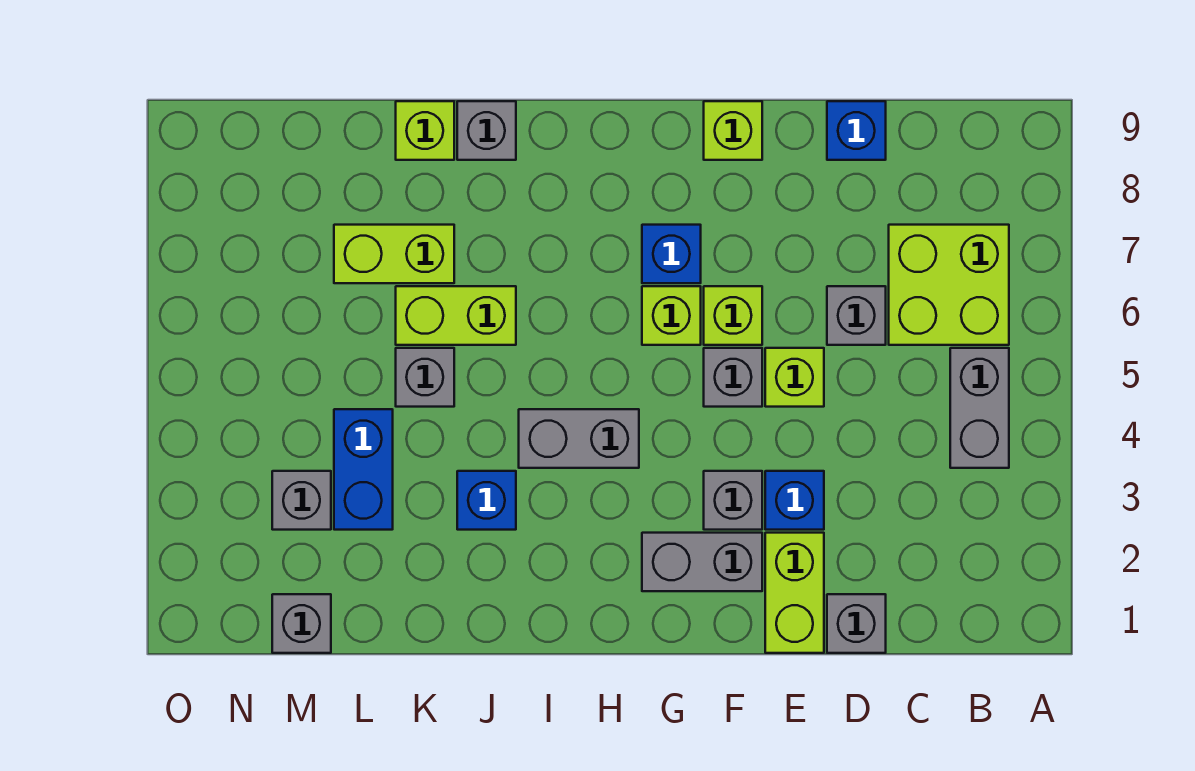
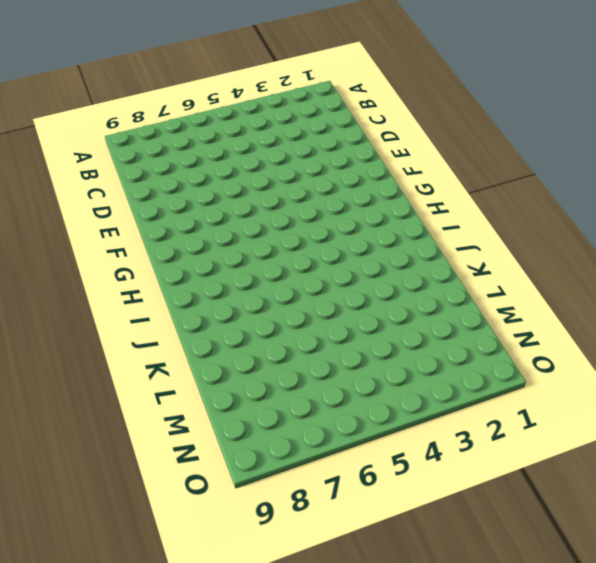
none -> grey 1x2 brick [950,348,1009,468]
none -> lime 2x2 brick [889,225,1009,345]
none -> grey 1x1 brick [827,594,886,653]

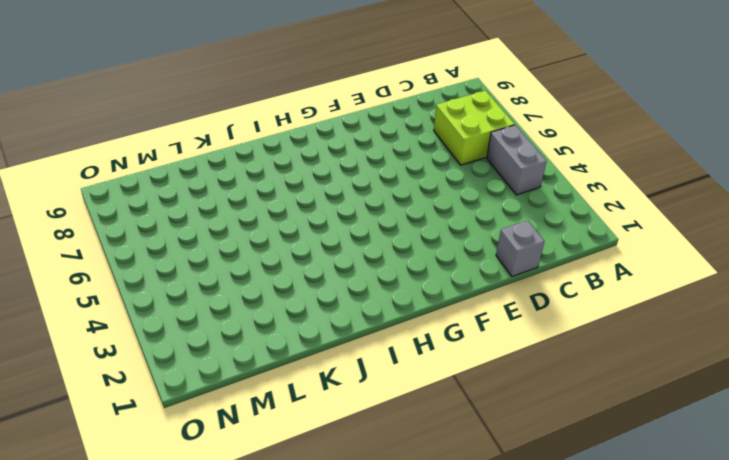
none -> grey 1x1 brick [827,286,886,345]
none -> blue 1x1 brick [827,101,886,160]
none -> lime 1x2 brick [765,533,824,653]

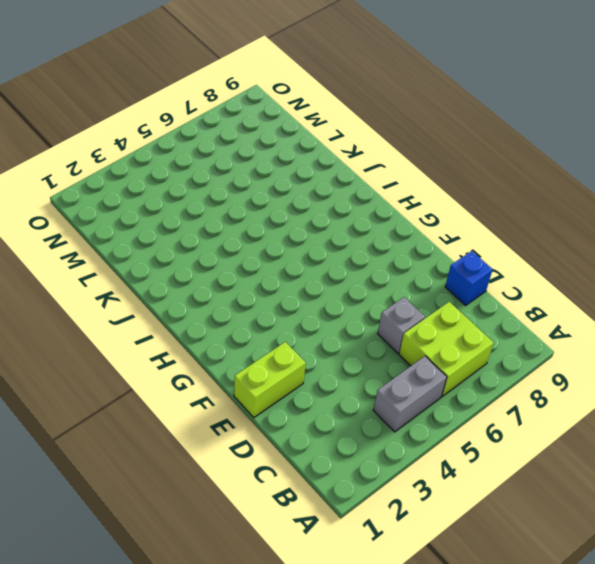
none -> grey 1x1 brick [827,594,886,653]
none -> blue 1x1 brick [765,471,824,530]
none -> lime 1x1 brick [765,348,824,407]

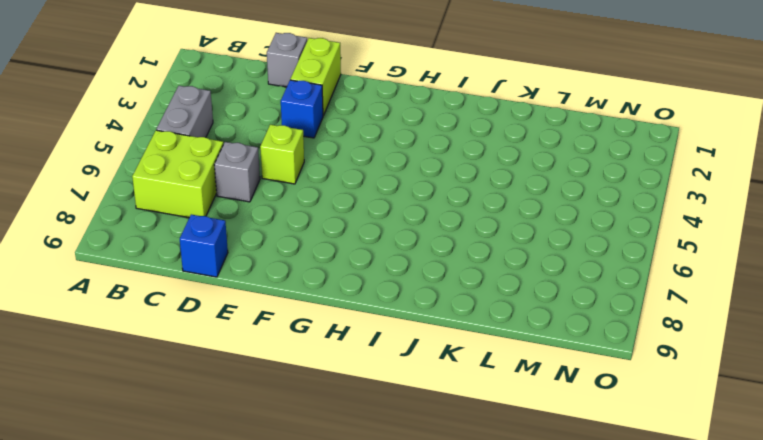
none -> grey 1x2 brick [642,533,762,591]
none -> grey 1x1 brick [704,471,762,530]
none -> grey 1x1 brick [704,348,762,407]

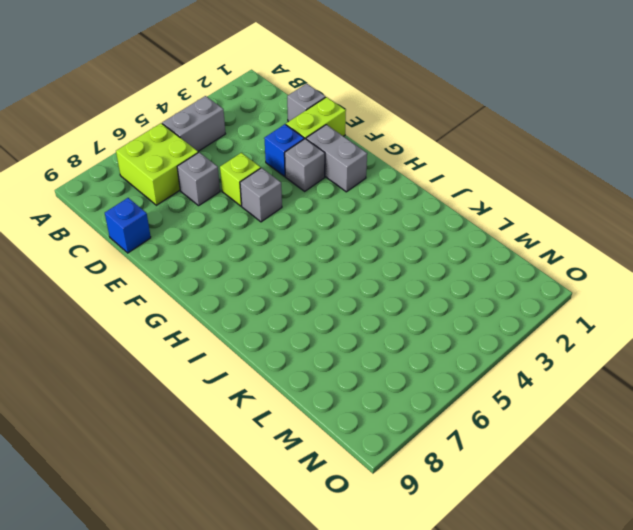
none -> lime 1x1 brick [704,286,762,345]
none -> lime 1x1 brick [704,101,762,160]
none -> lime 1x1 brick [642,286,701,345]

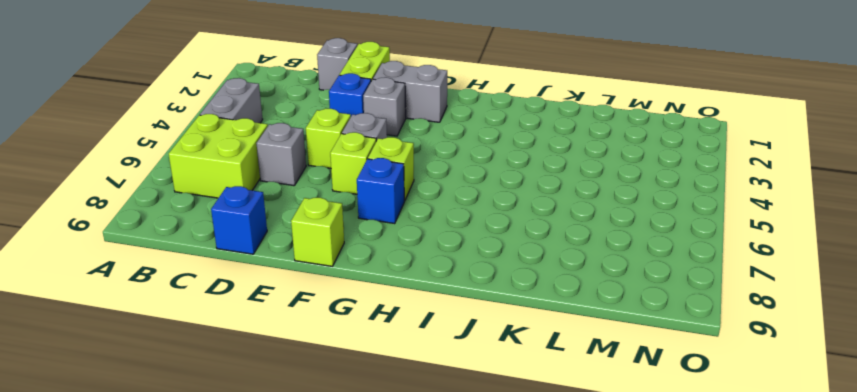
none -> grey 1x2 brick [519,409,639,468]
none -> blue 1x1 brick [457,471,516,530]
none -> lime 1x2 brick [396,286,516,345]

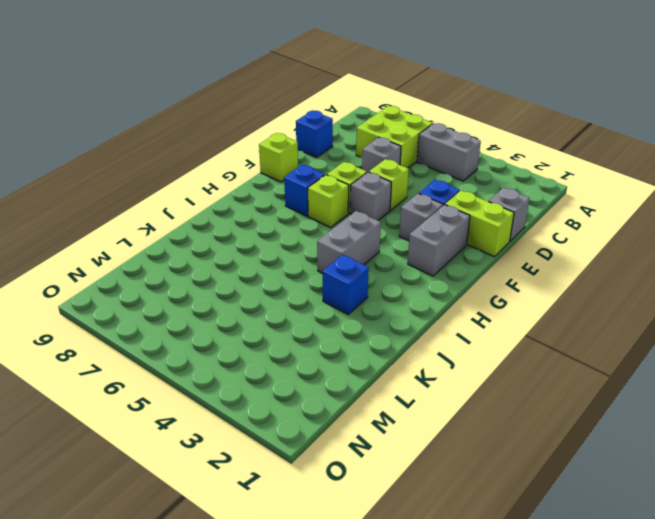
none -> lime 1x2 brick [396,286,516,345]
none -> grey 1x1 brick [457,101,516,160]
none -> grey 1x1 brick [396,348,454,407]

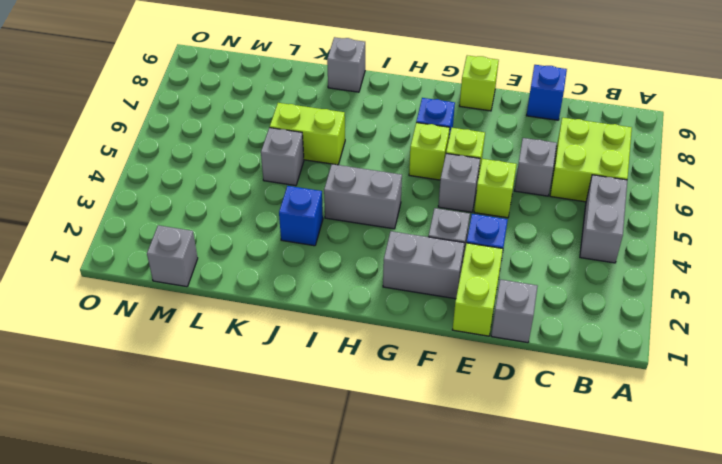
none -> lime 1x2 brick [334,225,454,283]
none -> lime 1x1 brick [396,101,454,160]
none -> blue 1x2 brick [334,409,393,530]

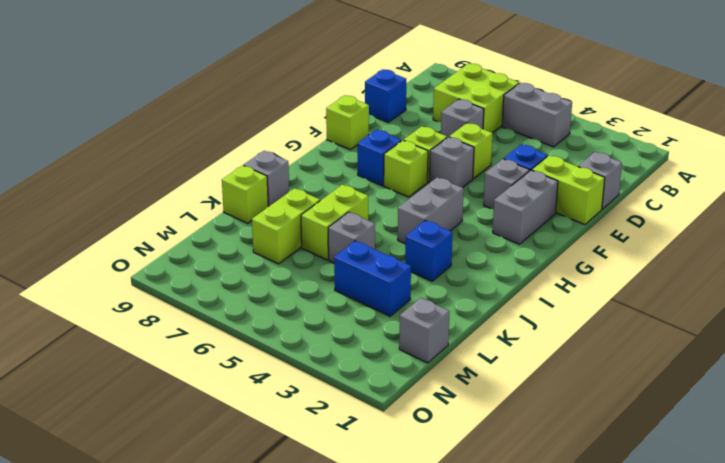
none -> grey 1x1 brick [272,471,331,530]

